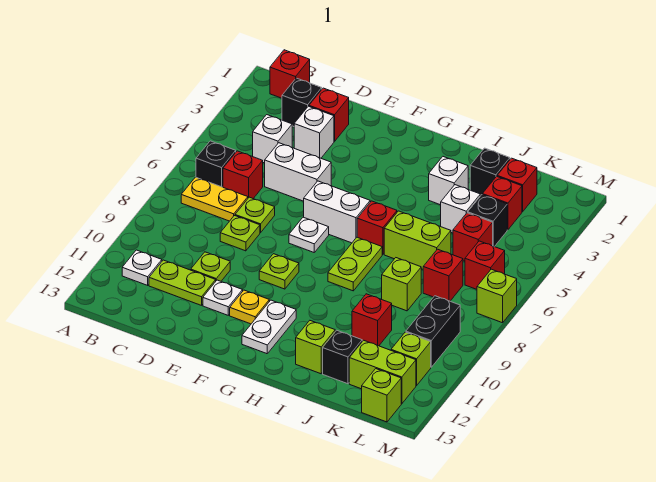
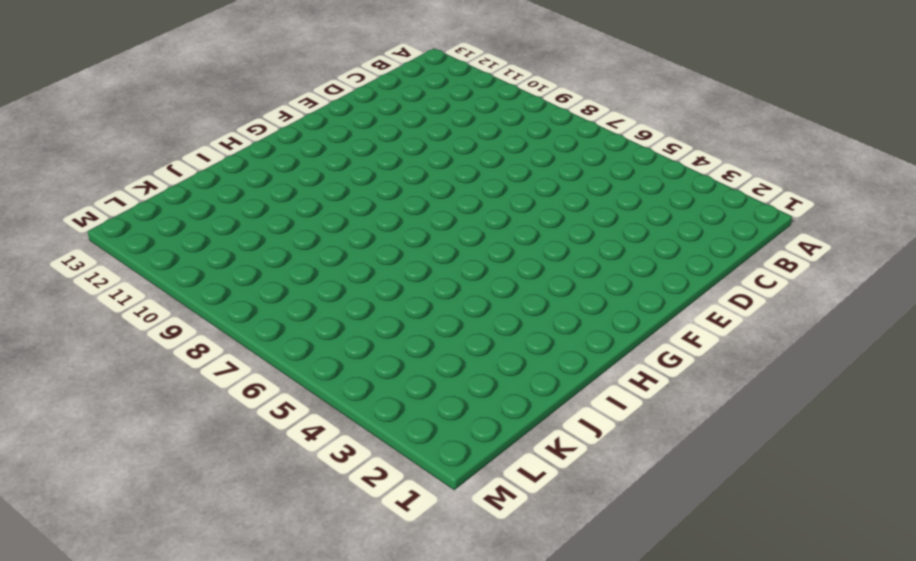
none -> red 1x1 brick [270,50,310,98]
none -> black 1x1 brick [196,141,236,187]
none -> yellow 1x2 plate [181,177,248,221]
none -> white 1x1 plate [122,250,162,285]

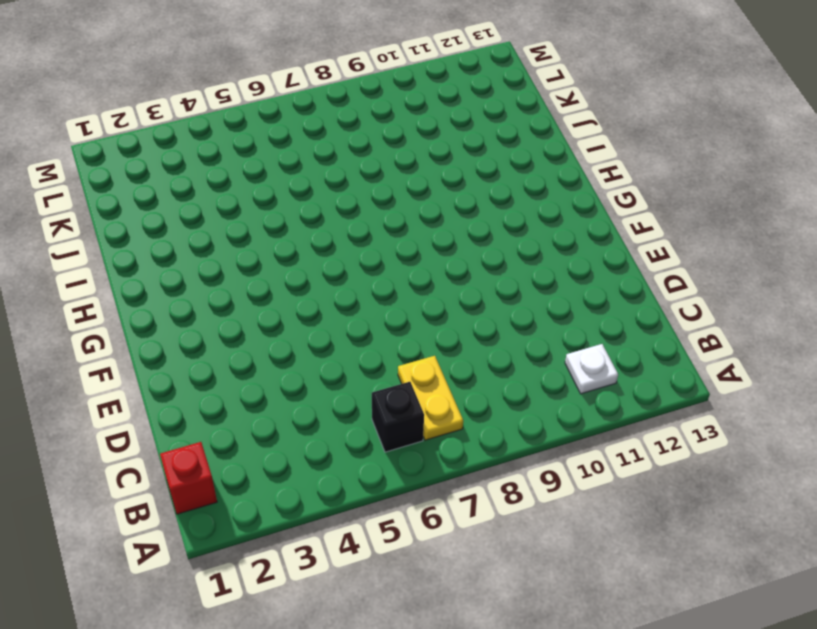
none -> black 1x1 brick [282,78,322,126]
none -> white 1x1 brick [253,115,292,163]
none -> red 1x1 brick [223,151,263,198]
none -> lime 1x2 plate [149,260,216,305]

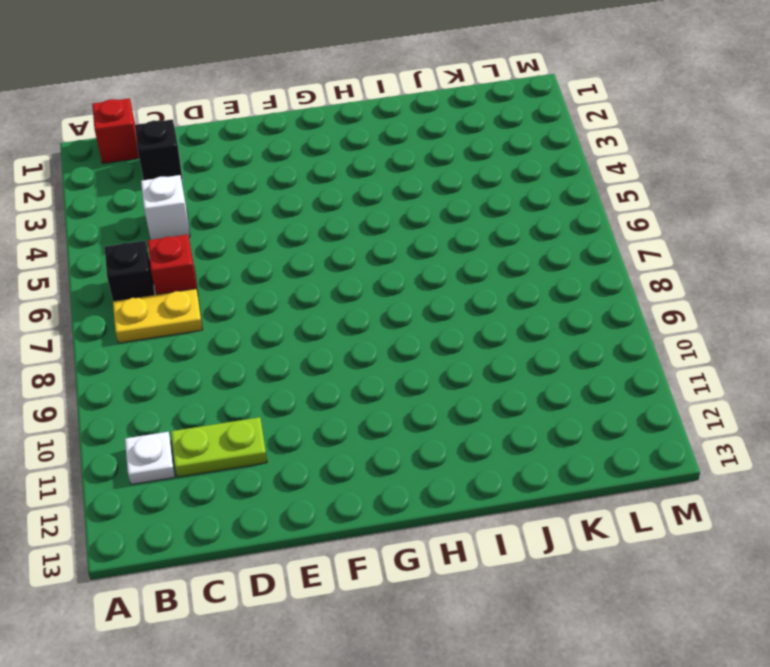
none -> red 1x1 brick [309,88,349,142]
none -> white 1x1 brick [294,106,334,158]
none -> white 1x2 brick [265,143,331,201]
none -> lime 1x1 plate [235,197,275,233]

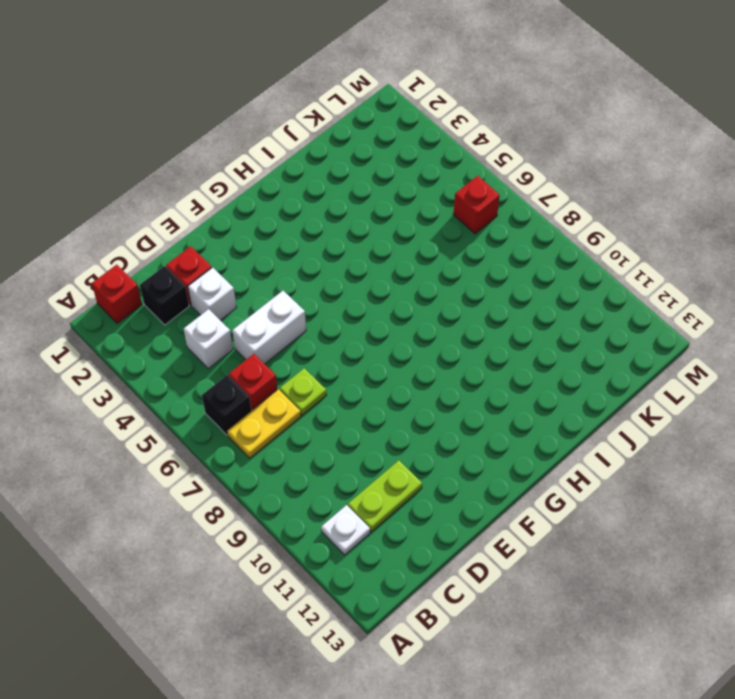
none -> lime 1x1 plate [220,216,260,251]
none -> lime 1x1 plate [191,252,230,281]
none -> white 1x1 plate [203,280,243,315]
none -> white 1x2 brick [304,181,370,243]

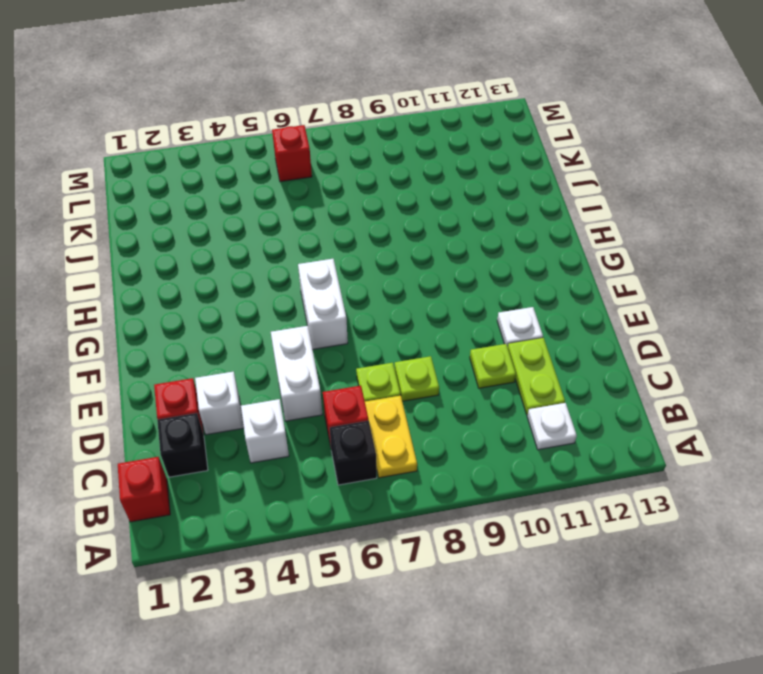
none -> white 1x1 plate [289,217,329,252]
none -> lime 1x1 plate [259,254,299,289]
none -> yellow 1x1 plate [230,290,269,324]
none -> white 1x2 plate [242,300,296,354]

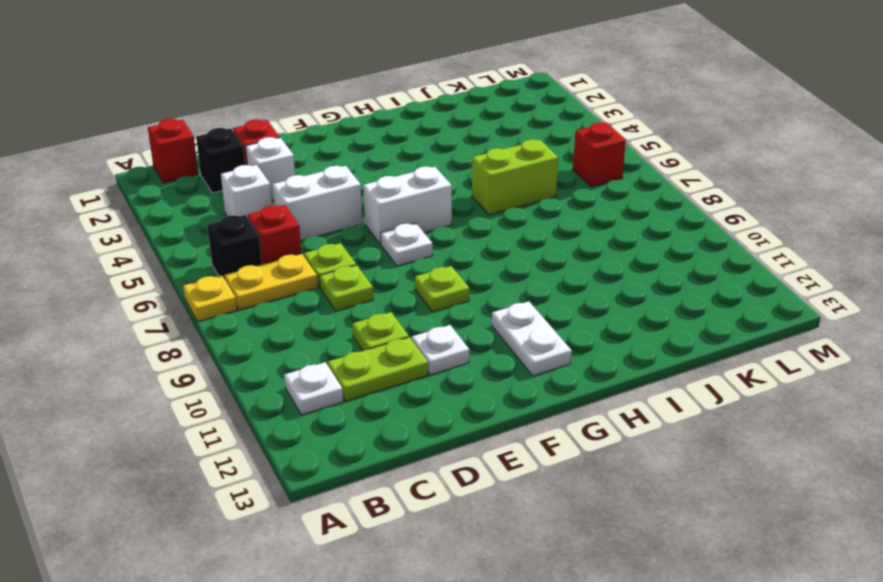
yellow 1x1 plate [183,275,237,321] -> yellow 1x1 plate moved to [230,290,269,324]
none -> red 1x1 brick [357,201,397,254]
none -> lime 1x2 plate [328,237,382,291]
none -> white 1x1 brick [429,157,468,205]
none -> lime 1x1 brick [296,321,335,374]

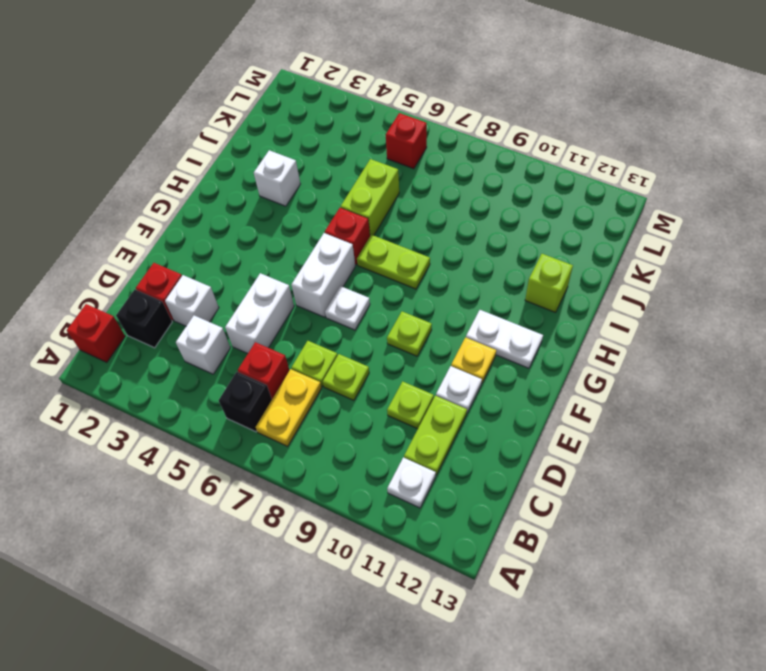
none -> black 1x1 brick [470,148,510,196]
none -> white 1x1 brick [441,185,480,233]
none -> lime 1x1 brick [382,258,421,311]
none -> red 1x1 brick [352,294,392,346]

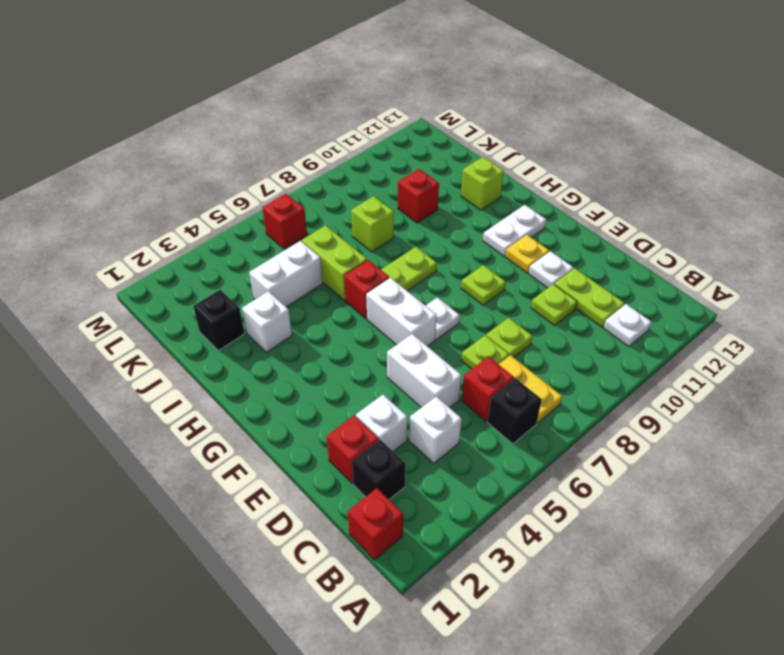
white 1x2 brick [249,241,323,307] -> white 1x1 brick [441,185,480,233]
none -> black 1x1 brick [323,330,362,384]
none -> red 1x1 brick [497,158,537,212]
none -> red 1x1 brick [482,176,522,230]
none -> black 1x1 brick [468,195,507,247]

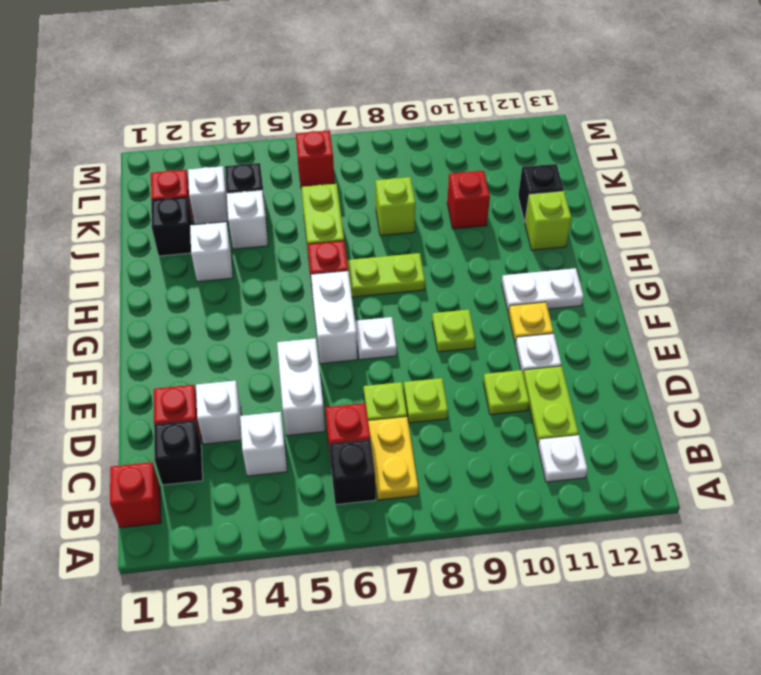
white 1x1 brick [188,166,228,225] -> red 1x1 brick [482,176,522,230]
none -> red 1x1 brick [453,213,493,261]
none -> red 1x1 brick [423,249,463,301]
none -> lime 1x2 brick [349,340,416,404]
none -> black 1x2 brick [406,296,460,367]

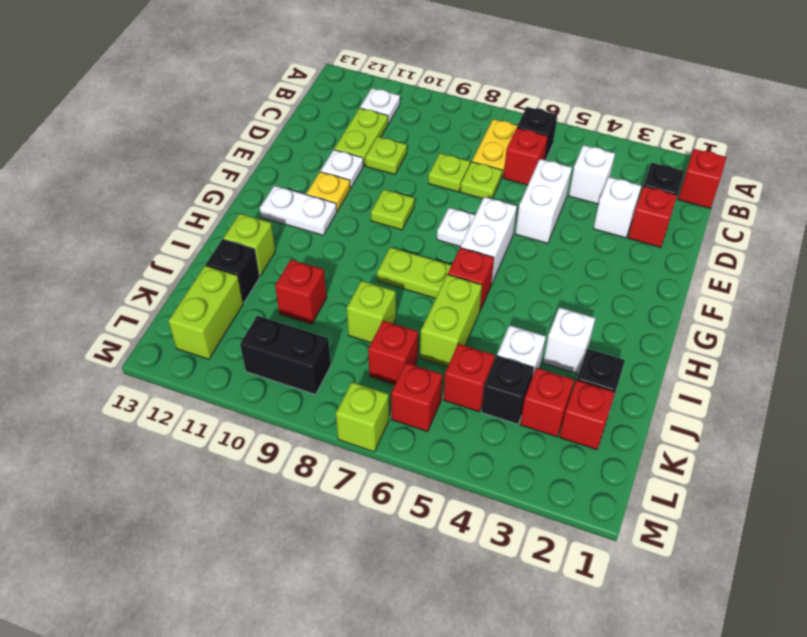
none -> lime 1x1 brick [391,332,431,386]
none -> lime 1x1 brick [362,369,401,422]

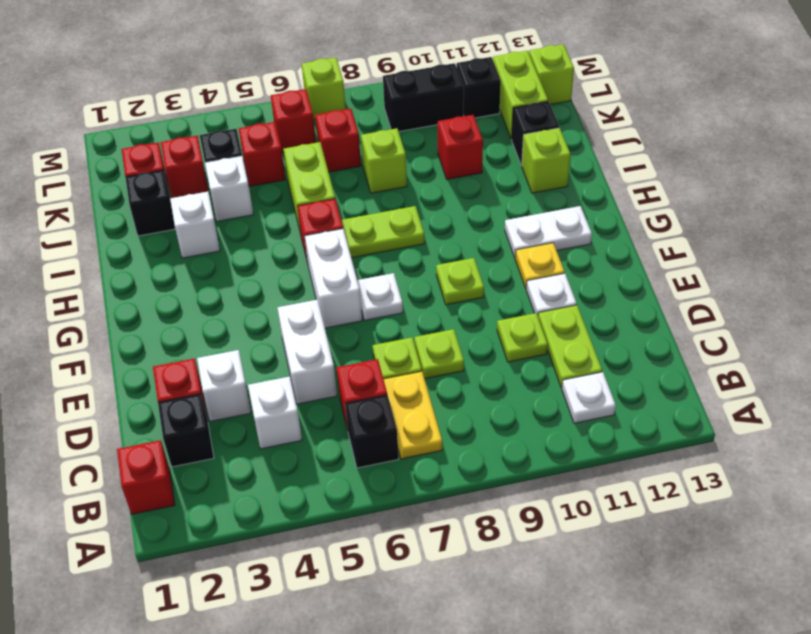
black 1x1 brick [457,57,501,118] -> lime 1x1 brick [391,332,431,386]

